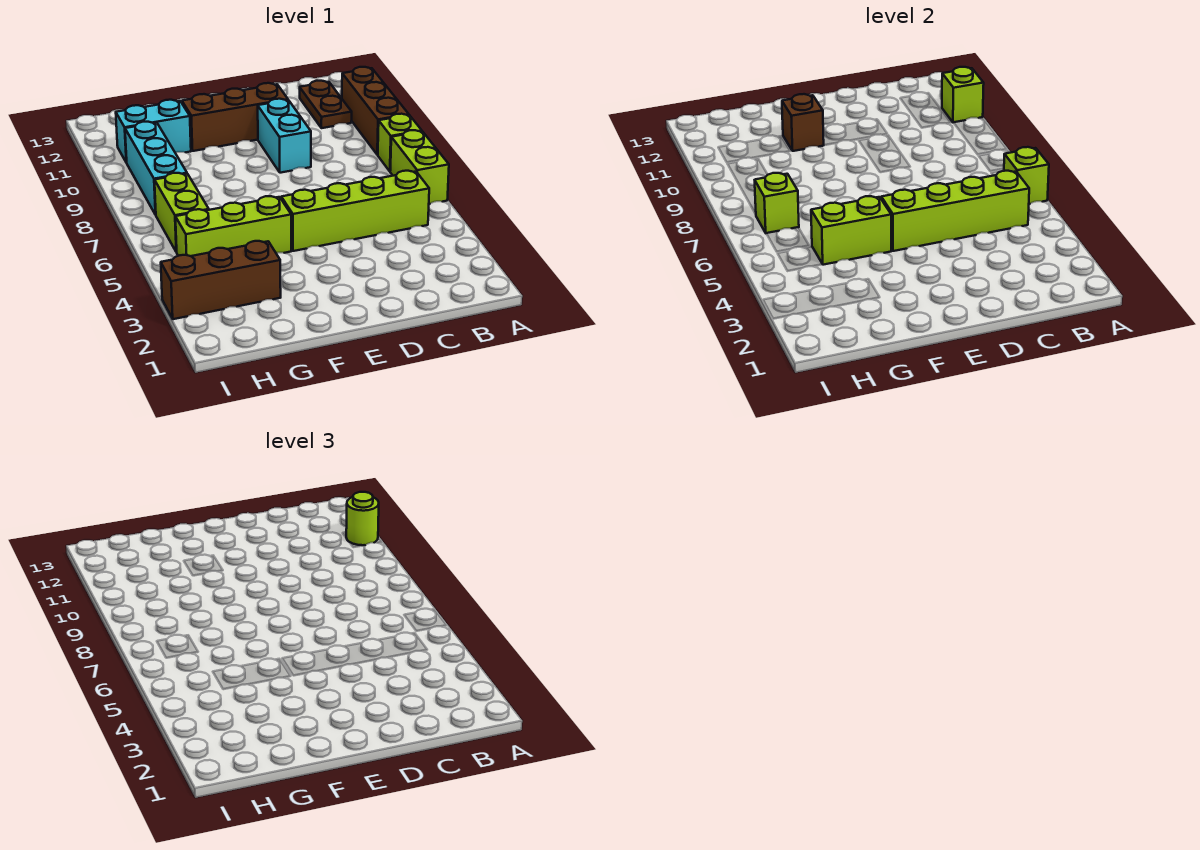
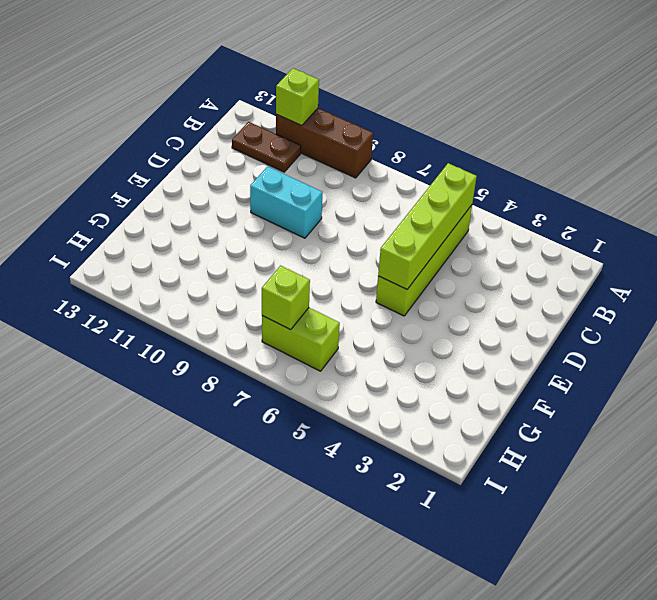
none -> lime 1x2 brick [390,130,449,204]
none -> lime 1x1 brick [378,114,422,171]
none -> brown 1x3 brick [182,83,288,151]

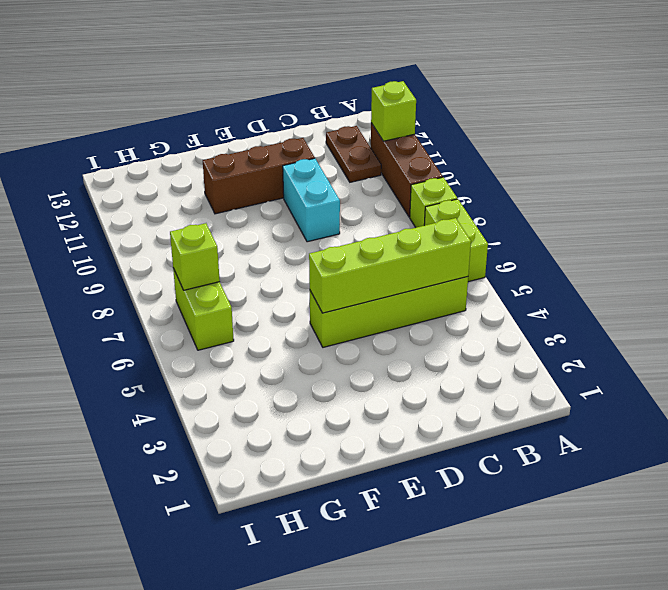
none -> lime 1x3 brick [176,196,291,256]
none -> brown 1x3 brick [161,241,281,319]
none -> cyan 1x2 brick [116,100,191,163]

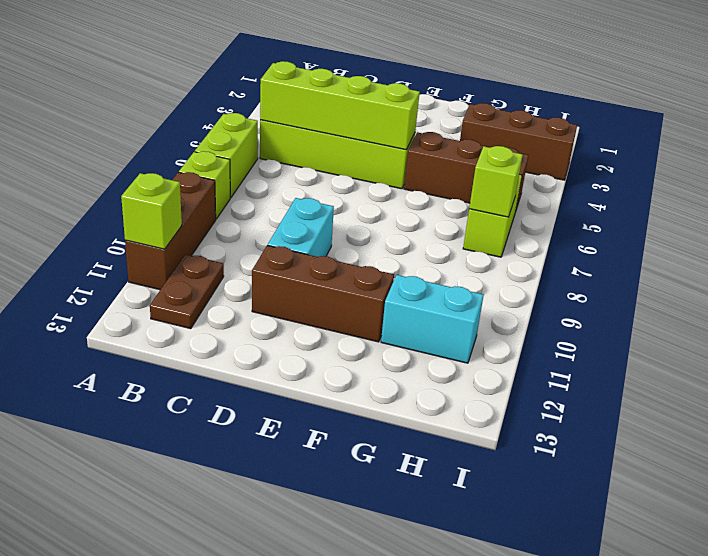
brown 1x3 brick [404,132,528,209] -> lime 1x3 brick [176,196,291,256]
none -> cyan 1x3 brick [125,122,187,215]
none -> lime 1x1 brick [1004,147,1049,204]
none -> lime 1x2 brick [811,196,891,265]

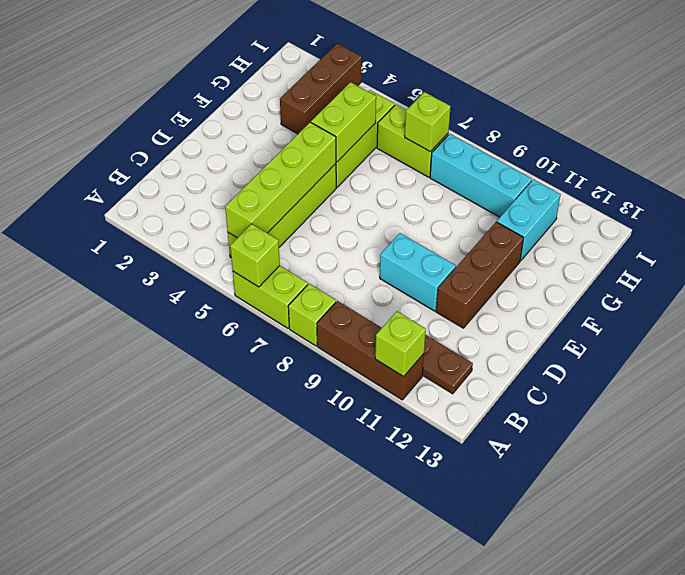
none -> brown 1x1 brick [782,94,824,151]
none -> lime 1x1 round brick [346,492,379,545]

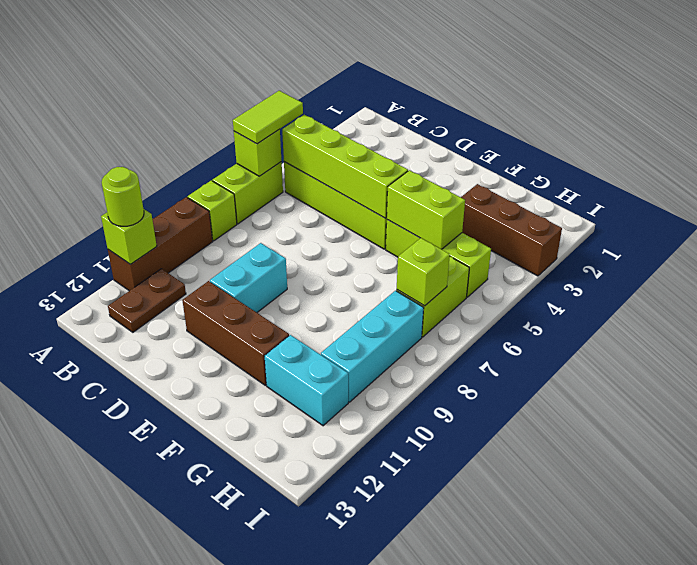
lime 1x2 tile [233,91,303,144] -> none
none -> brown 1x1 brick [782,94,824,151]

